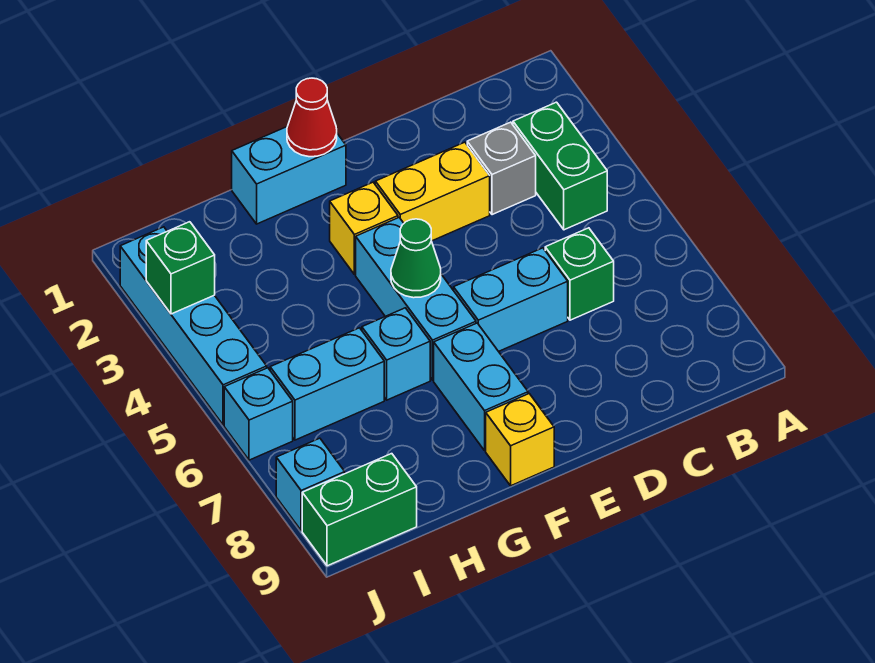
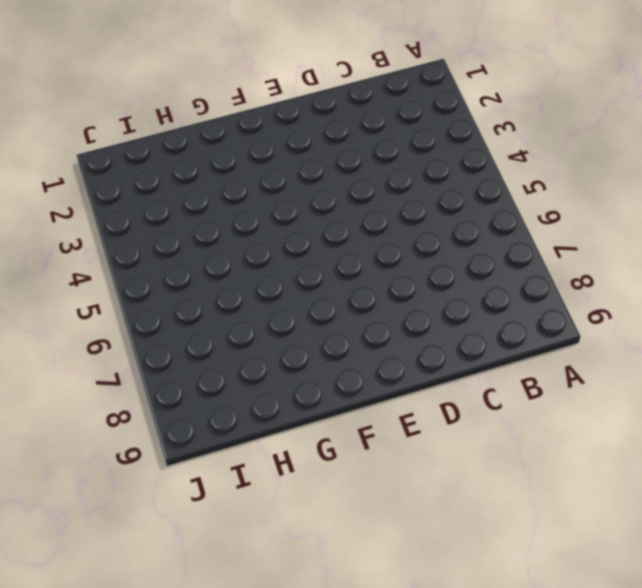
none -> green 1x2 brick [513,102,607,230]
none -> grey 1x1 brick [467,122,536,215]
none -> green 1x1 brick [545,228,614,320]

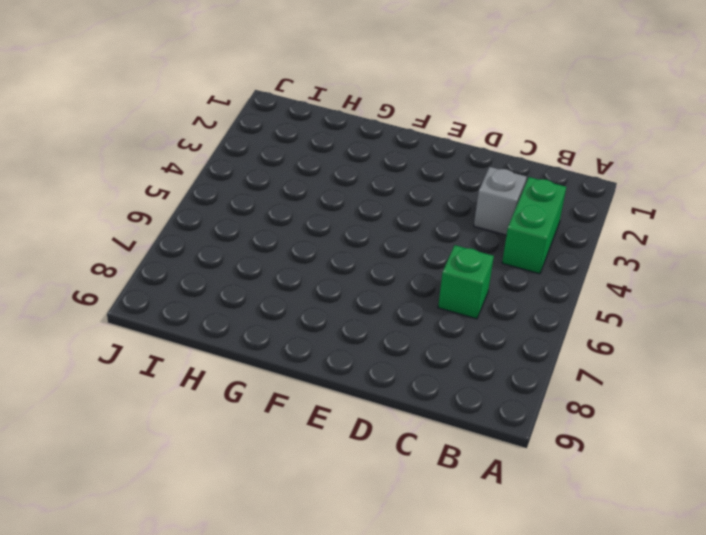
none -> yellow 1x2 brick [375,142,490,241]
none -> cyan 1x2 brick [454,248,568,351]
none -> cyan 1x2 brick [232,127,346,224]

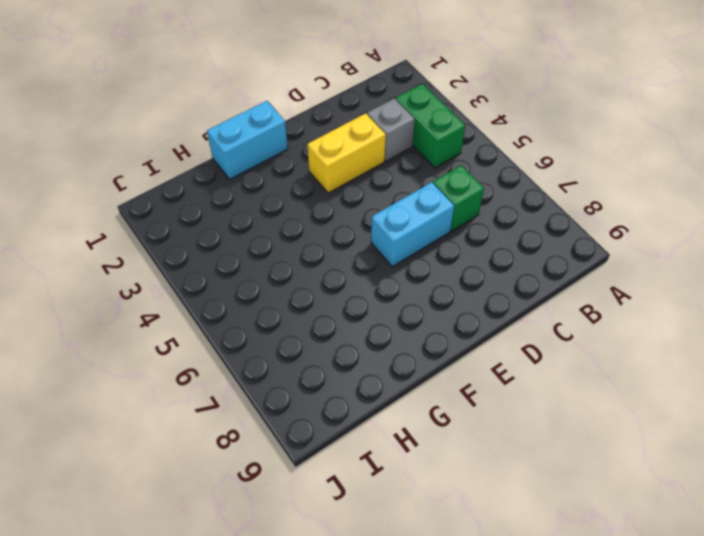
none -> yellow 1x1 brick [330,182,398,275]
none -> cyan 1x3 brick [356,218,476,380]
none -> cyan 1x2 brick [434,323,528,450]

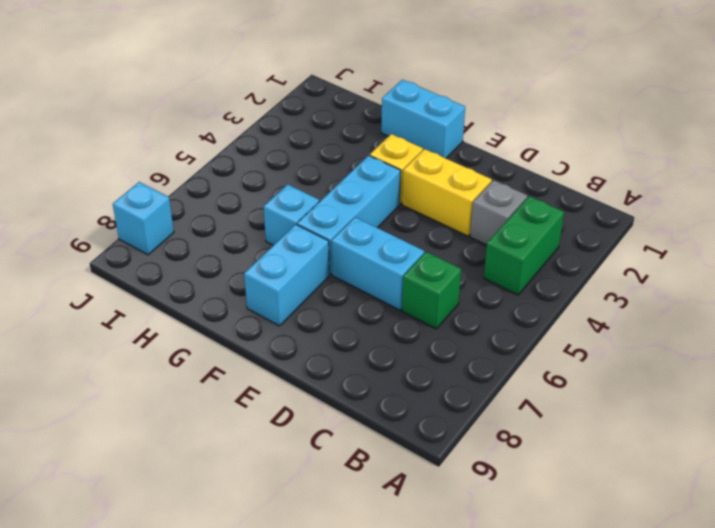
none -> yellow 1x1 brick [486,394,554,486]
none -> cyan 1x2 brick [270,328,384,440]
none -> green 1x2 brick [302,454,417,566]

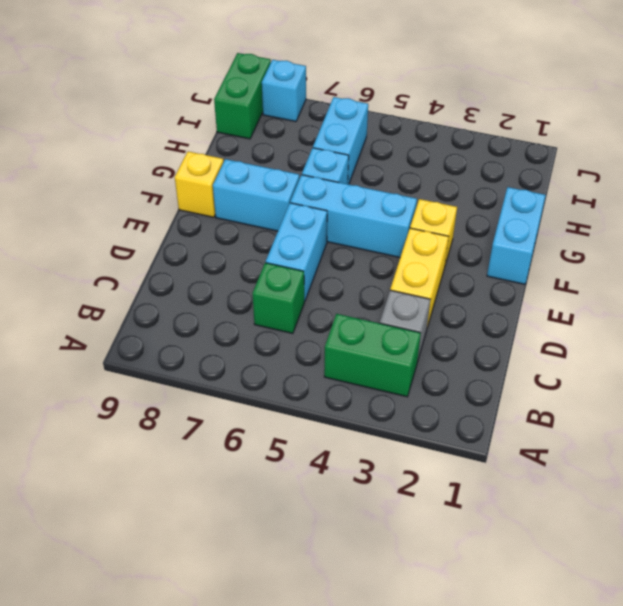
none -> cyan 1x4 brick [120,227,267,425]
none -> cyan 1x1 brick [224,368,293,460]
none -> red 1x1 cone [287,78,337,157]

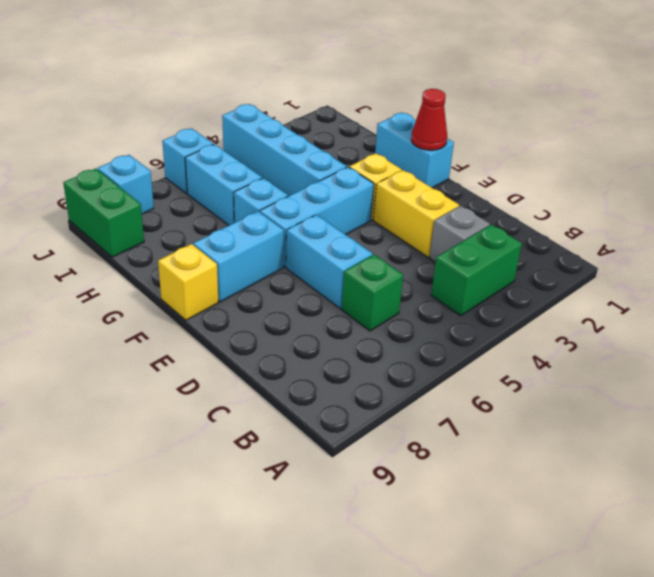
cyan 1x4 brick [222,104,347,196] -> cyan 1x4 brick turned to [120,227,267,425]
none -> green 1x1 cone [391,219,441,298]
none -> green 1x1 brick [146,222,215,314]

